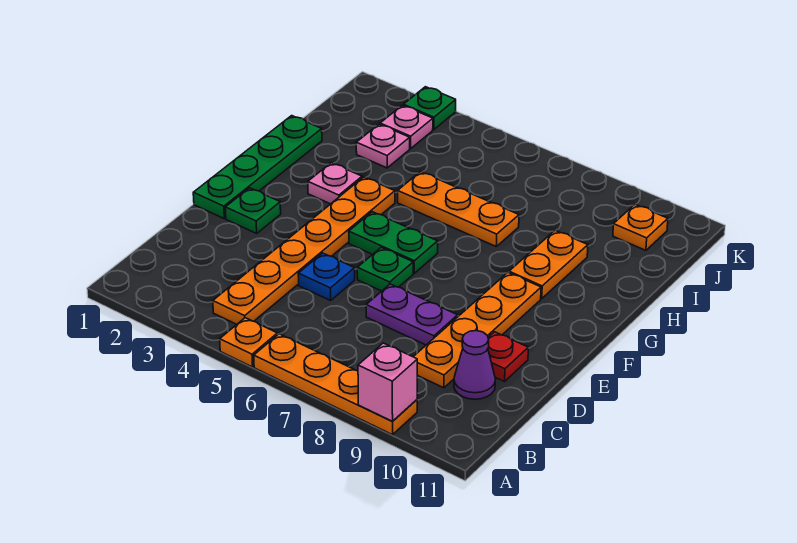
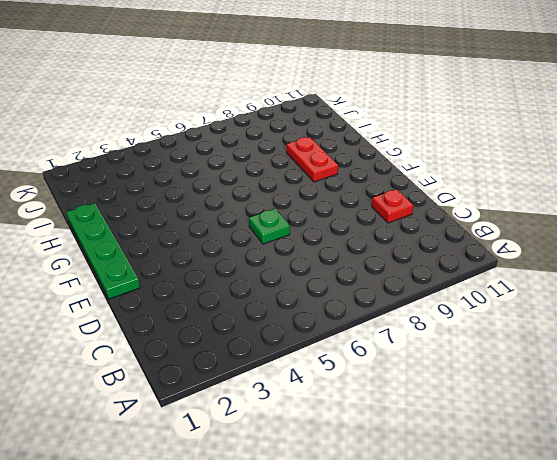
red 1x2 plate [286,137,338,182] -> orange 1x2 plate [509,231,588,299]
none -> orange 1x1 plate [220,318,277,367]
none -> orange 1x4 plate [254,334,417,435]
none -> orange 1x6 plate [213,177,395,324]

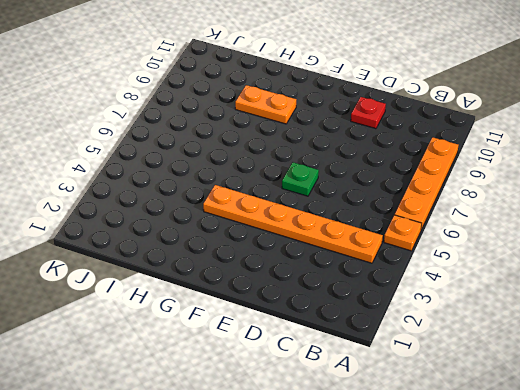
none -> orange 1x4 plate [413,272,541,388]
none -> purple 1x1 cone [454,331,495,399]
none -> blue 1x1 plate [298,253,355,300]

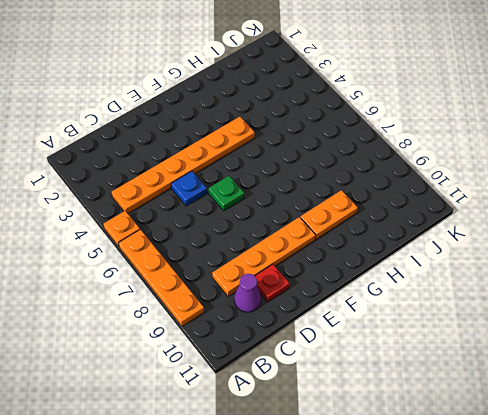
none -> purple 1x2 plate [366,284,458,345]
none -> green 1x4 plate [193,116,322,218]
none -> green 1x1 plate [225,188,281,233]

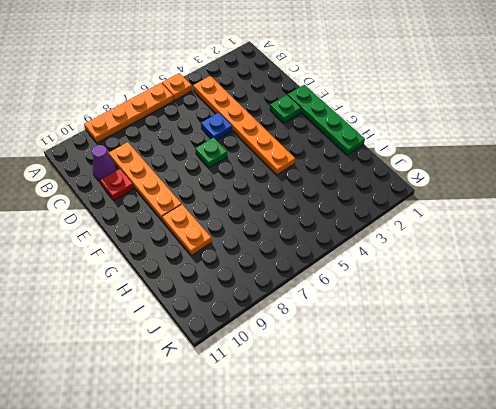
none -> purple 1x2 plate [366,284,458,345]
none -> green 1x2 plate [349,212,438,273]
none -> pink 1x1 plate [308,163,362,204]

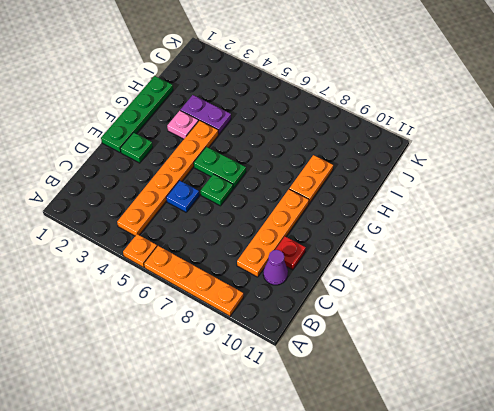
purple 1x2 plate [180,95,231,134] -> purple 1x2 plate moved to [366,284,458,345]
none -> orange 1x3 plate [398,172,519,246]
none -> pink 1x1 plate [356,124,410,168]
none -> pink 1x1 plate [380,105,433,149]

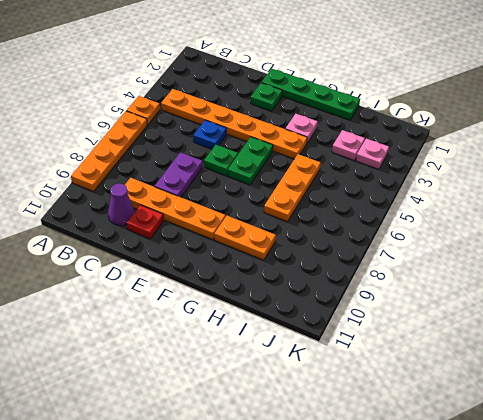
none -> orange 1x1 plate [613,204,668,250]
none -> green 1x1 plate [403,87,456,130]
none -> pink 1x1 brick [358,343,417,422]

